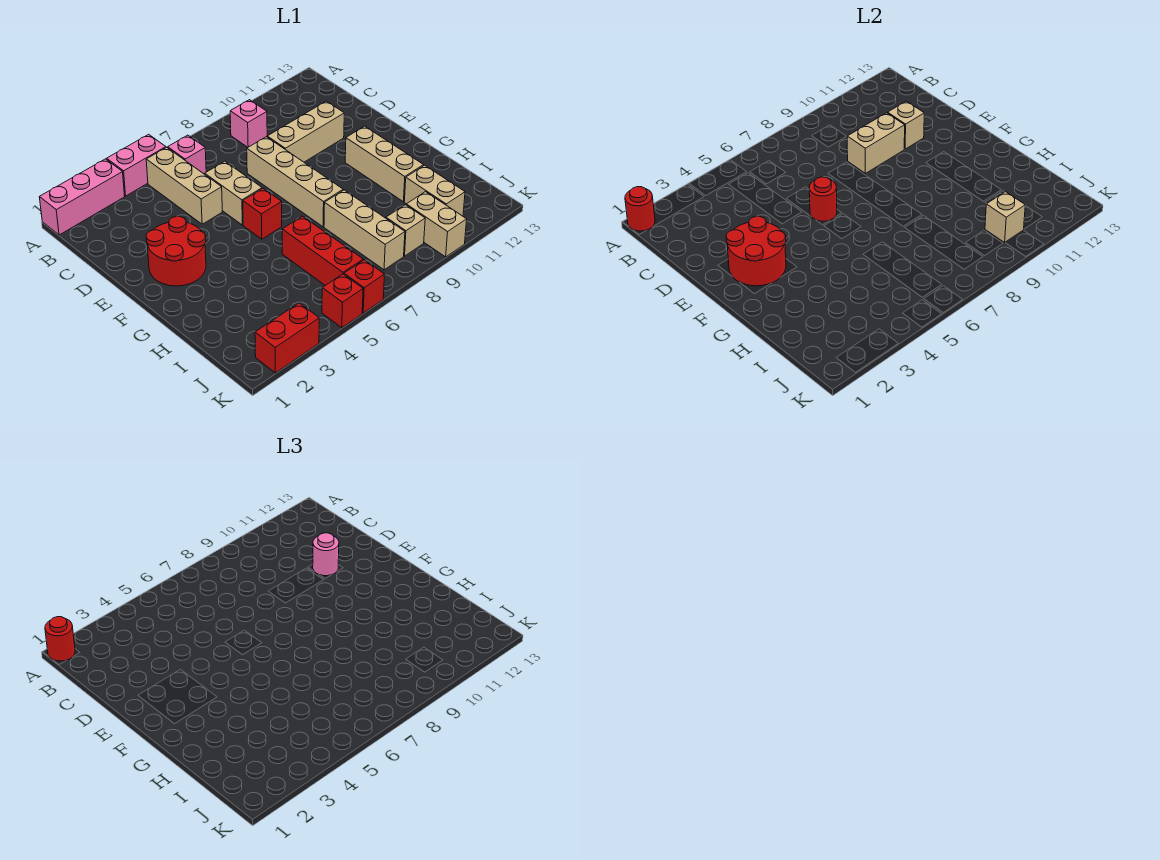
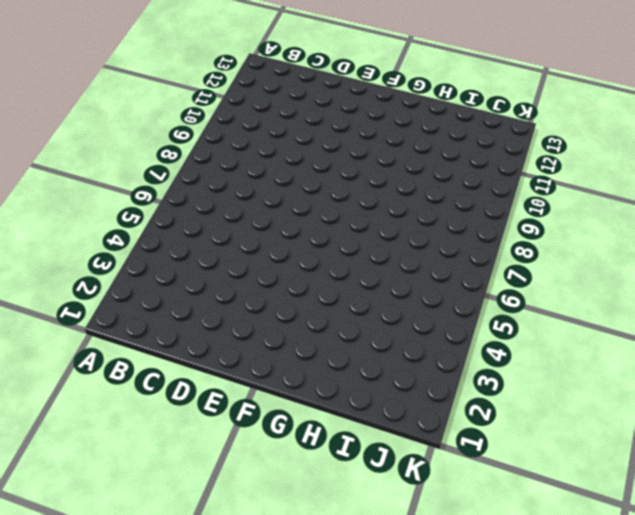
none -> pink 1x3 brick [39,159,125,235]
none -> pink 1x2 brick [107,134,166,196]
none -> tan 1x3 brick [146,147,222,224]

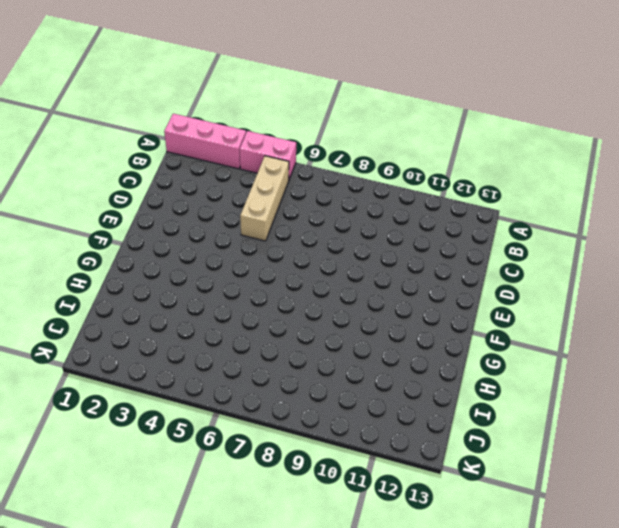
none -> pink 1x1 brick [168,135,206,174]
none -> pink 1x1 brick [230,100,267,147]
none -> tan 1x2 brick [205,161,262,225]

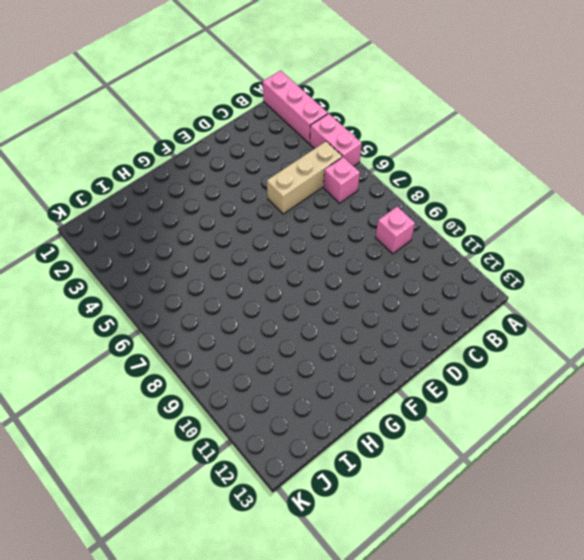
none -> tan 1x2 brick [205,161,262,225]
none -> tan 1x4 brick [247,137,343,227]
none -> tan 1x3 brick [267,101,344,162]

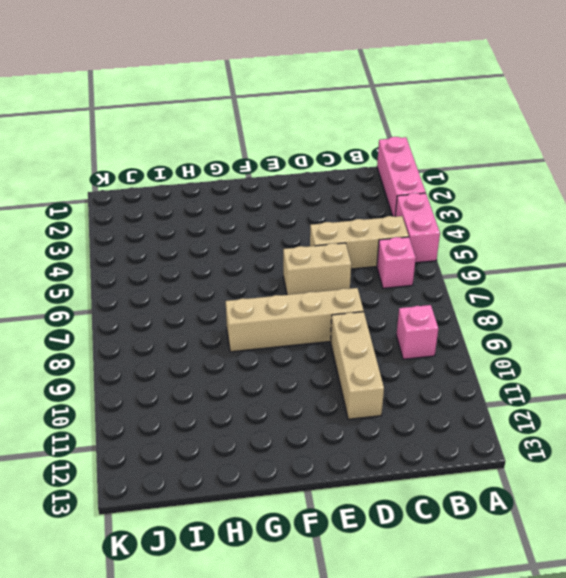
none -> red 2x2 round brick [146,216,206,286]
none -> red 1x1 brick [243,188,282,239]
none -> tan 1x3 brick [345,126,424,202]

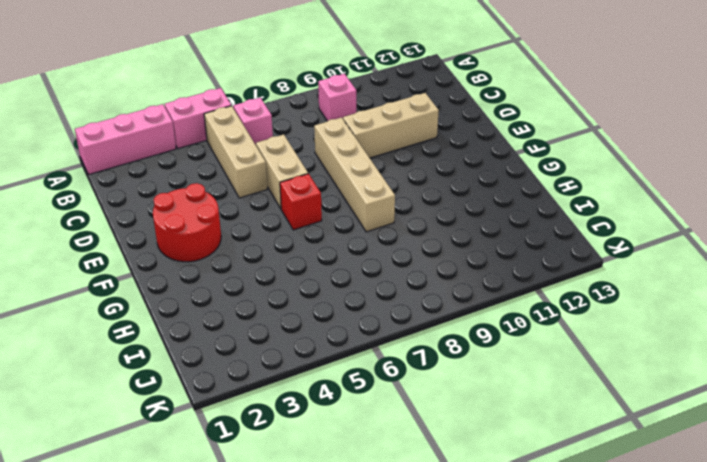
none -> tan 1x3 brick [345,126,424,202]
none -> red 1x3 brick [282,216,363,285]
none -> tan 1x3 brick [324,190,405,270]

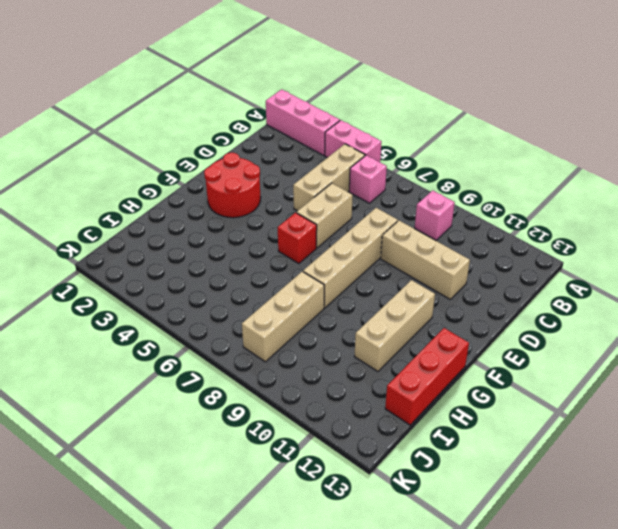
red 1x3 brick [385,328,469,425] -> red 1x3 brick moved to [282,216,363,285]
none -> tan 1x2 brick [404,165,465,216]
none -> tan 1x1 brick [386,205,425,256]
none -> tan 1x2 brick [406,192,467,257]

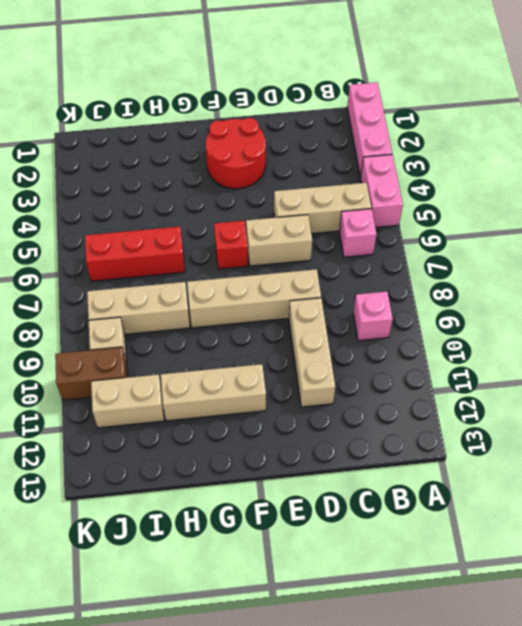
brown 1x2 brick [55,347,127,400] -> tan 1x2 brick [406,192,467,257]
none -> red 1x2 brick [255,303,319,373]
none -> red 1x1 brick [322,274,363,328]
none -> red 1x1 brick [344,260,385,313]

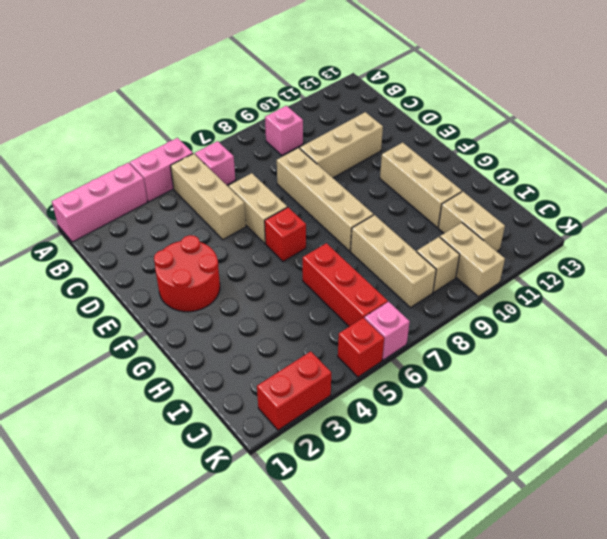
pink 1x1 brick [364,302,410,360] -> red 1x1 brick [344,260,385,313]
none -> red 1x1 round brick [625,187,655,231]
none -> tan 1x2 brick [847,113,905,173]
none -> tan 1x1 brick [888,101,924,149]

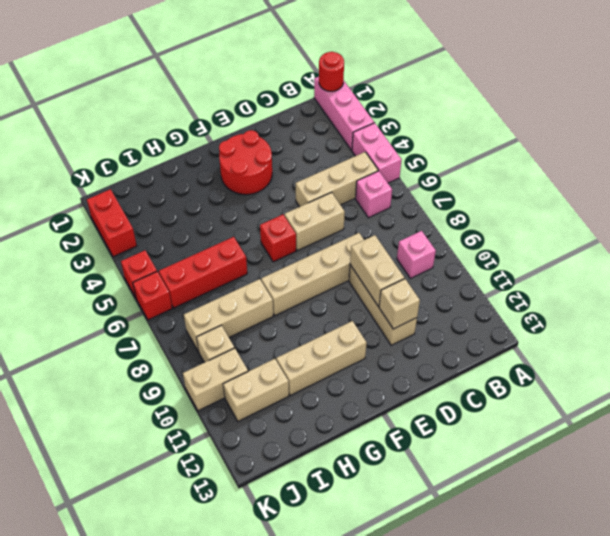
none -> red 2x2 round brick [726,216,786,286]
none -> red 1x1 round brick [809,177,837,221]
none -> tan 1x1 brick [985,192,1025,242]

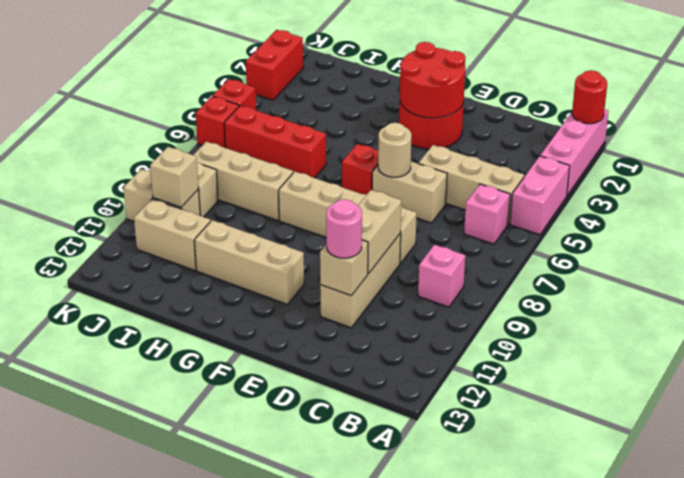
tan 1x1 round brick [378,123,411,177] -> red 1x1 round brick [809,177,837,221]
none -> red 1x1 round brick [45,617,75,661]

